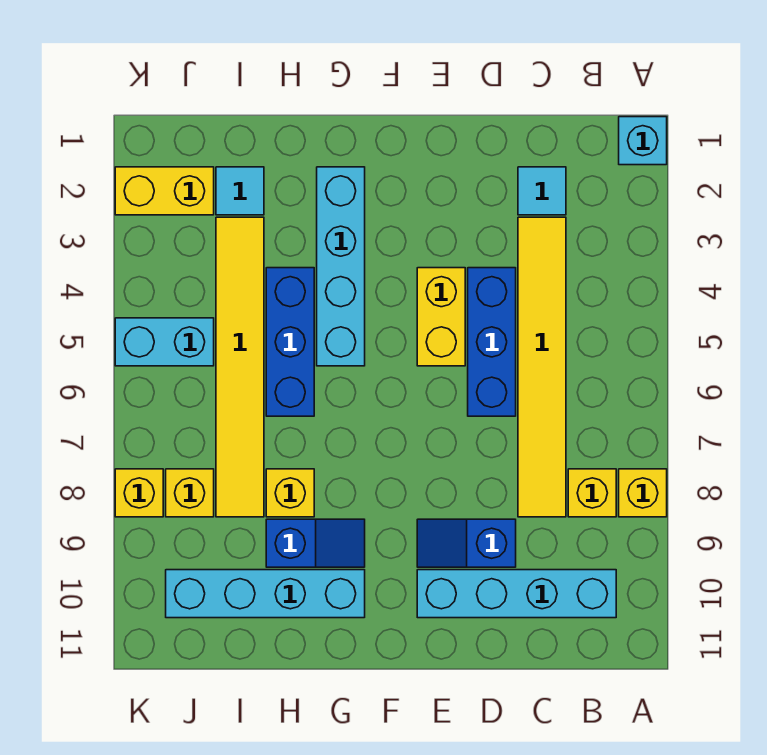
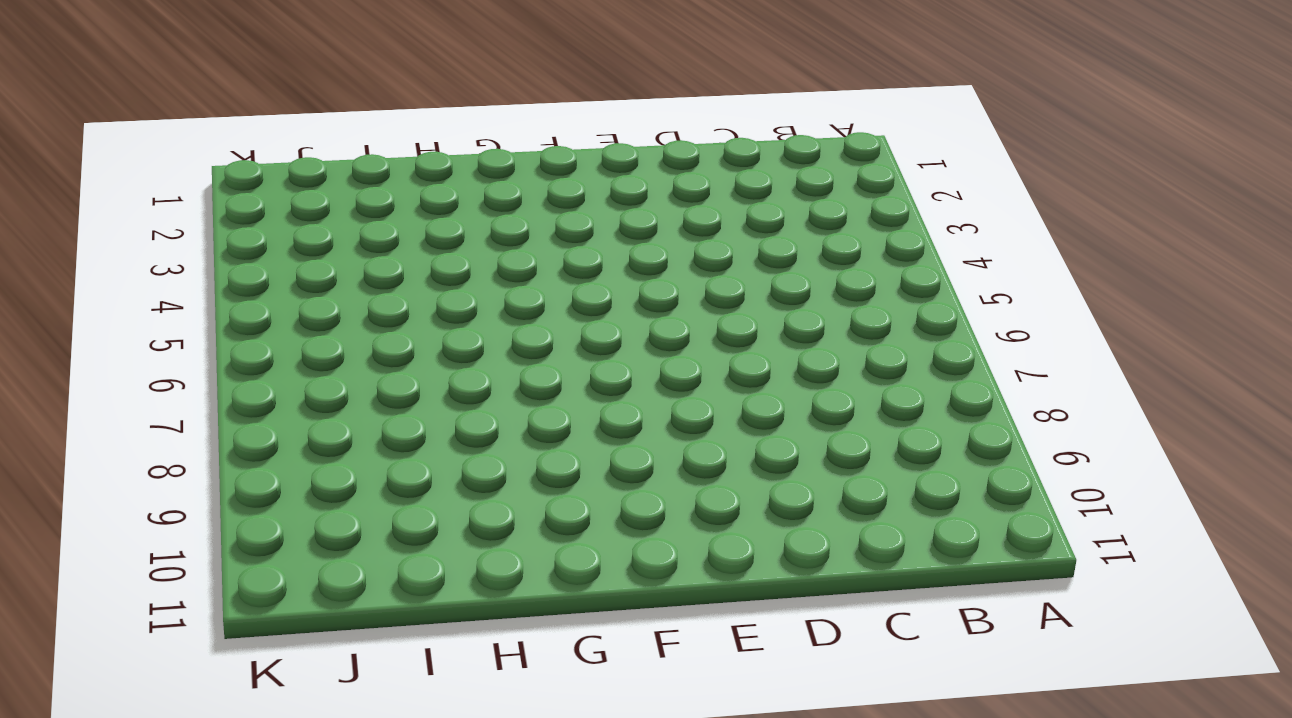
none -> cyan 1x1 brick [619,117,667,165]
none -> yellow 1x1 brick [619,469,667,517]
none -> yellow 1x1 brick [568,469,616,517]

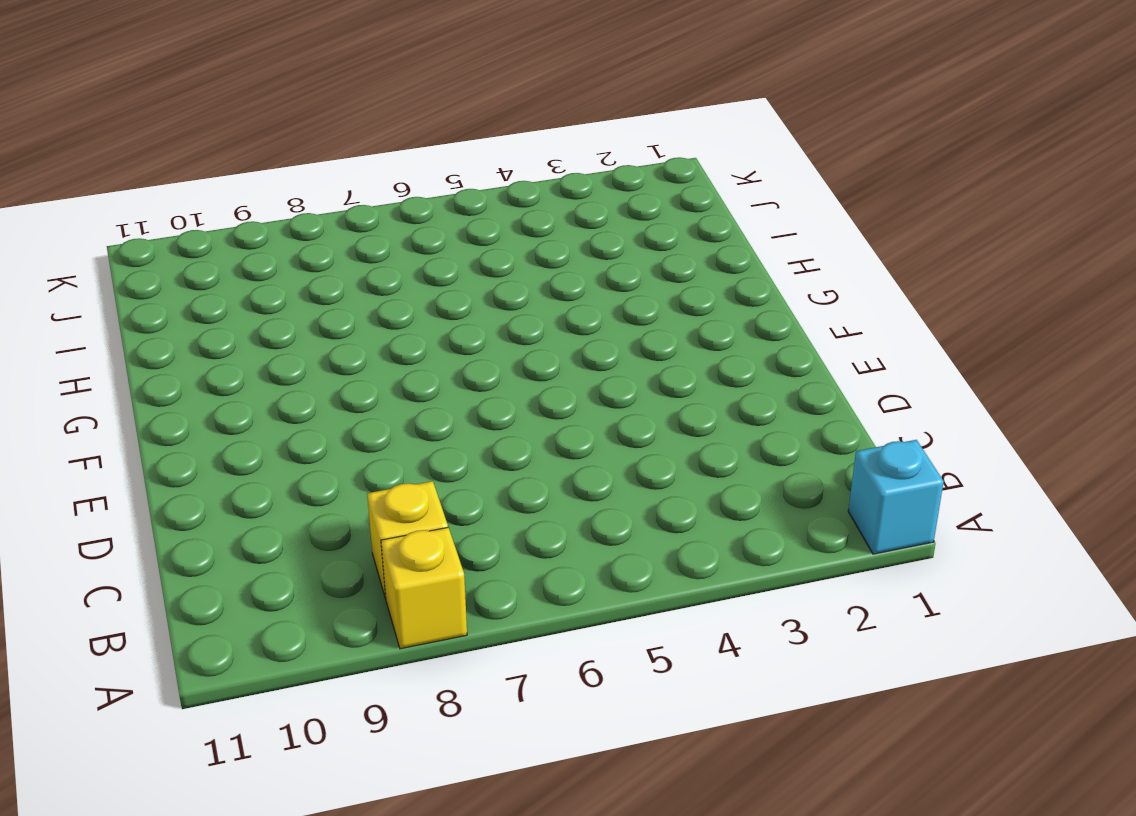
none -> cyan 1x4 brick [417,570,616,618]
none -> cyan 1x1 tile [518,167,566,215]
none -> yellow 1x6 tile [518,217,566,517]

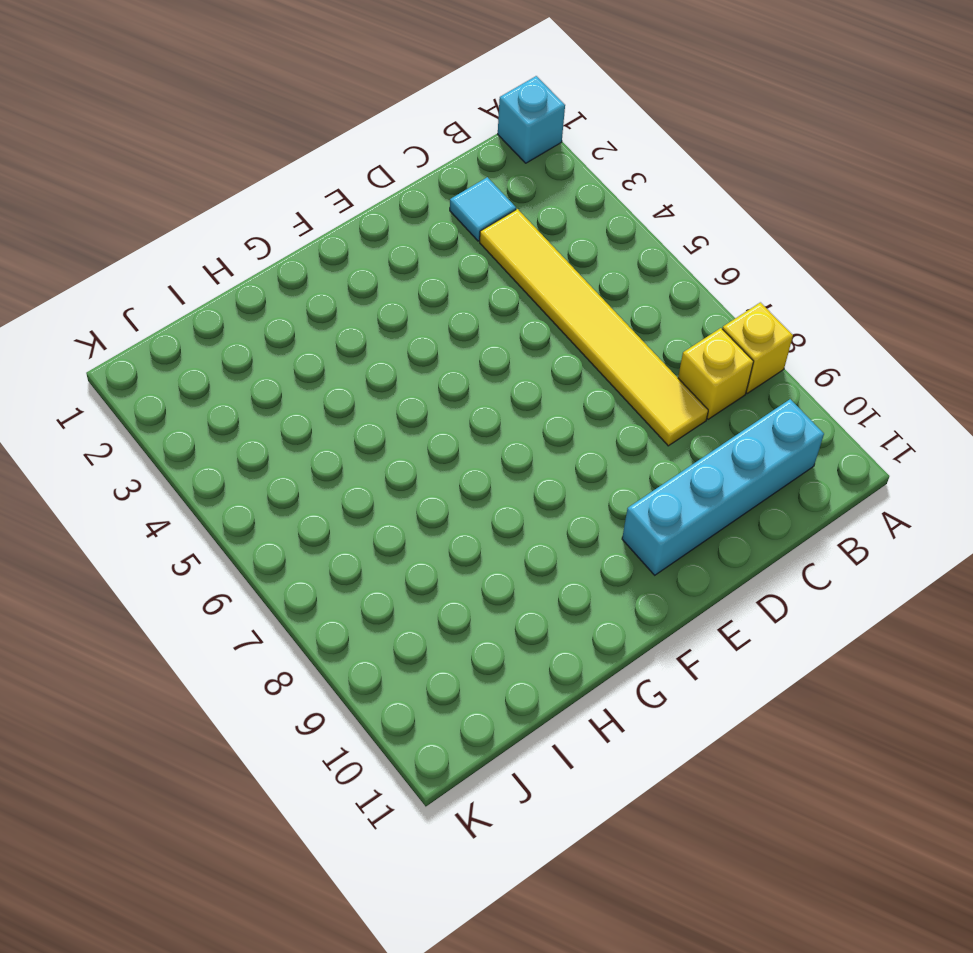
none -> blue 1x3 brick [468,268,516,416]
none -> blue 1x2 slope [417,519,516,567]
none -> yellow 1x2 brick [417,268,465,366]

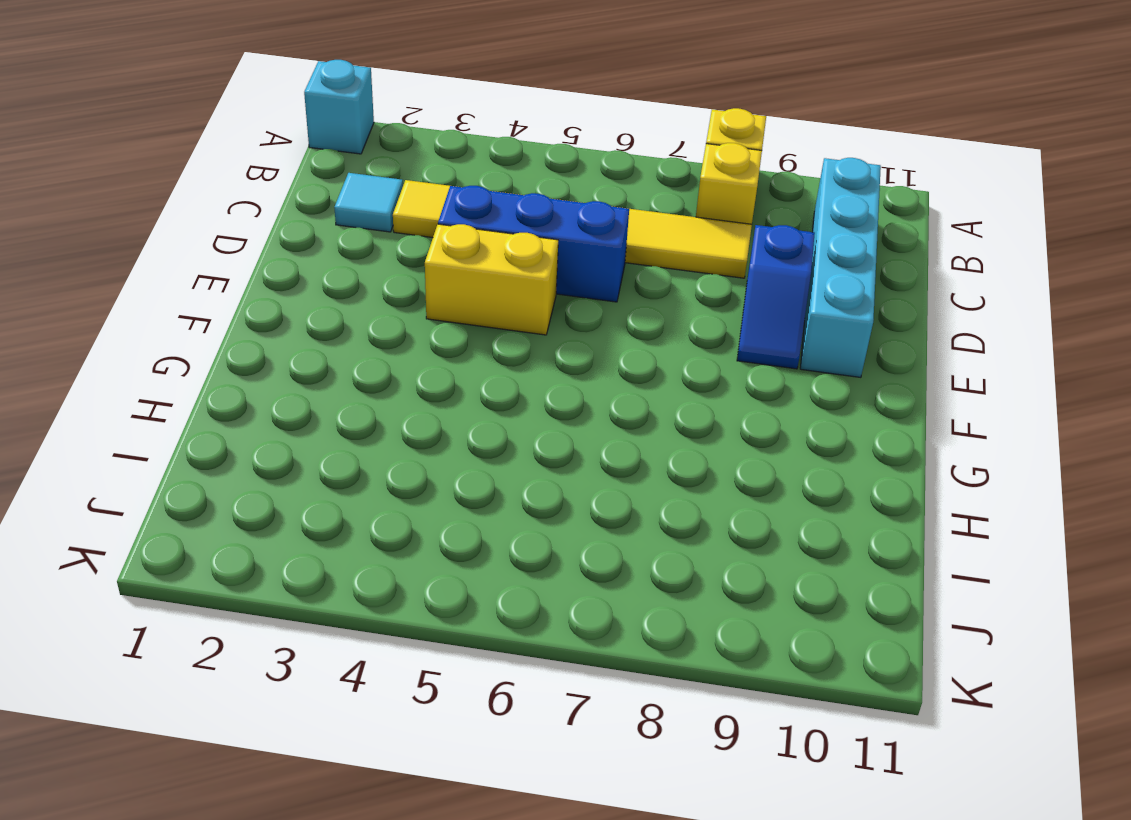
none -> cyan 1x4 brick [317,167,365,366]
none -> blue 1x2 slope [266,519,365,567]
none -> cyan 1x4 brick [166,570,365,618]

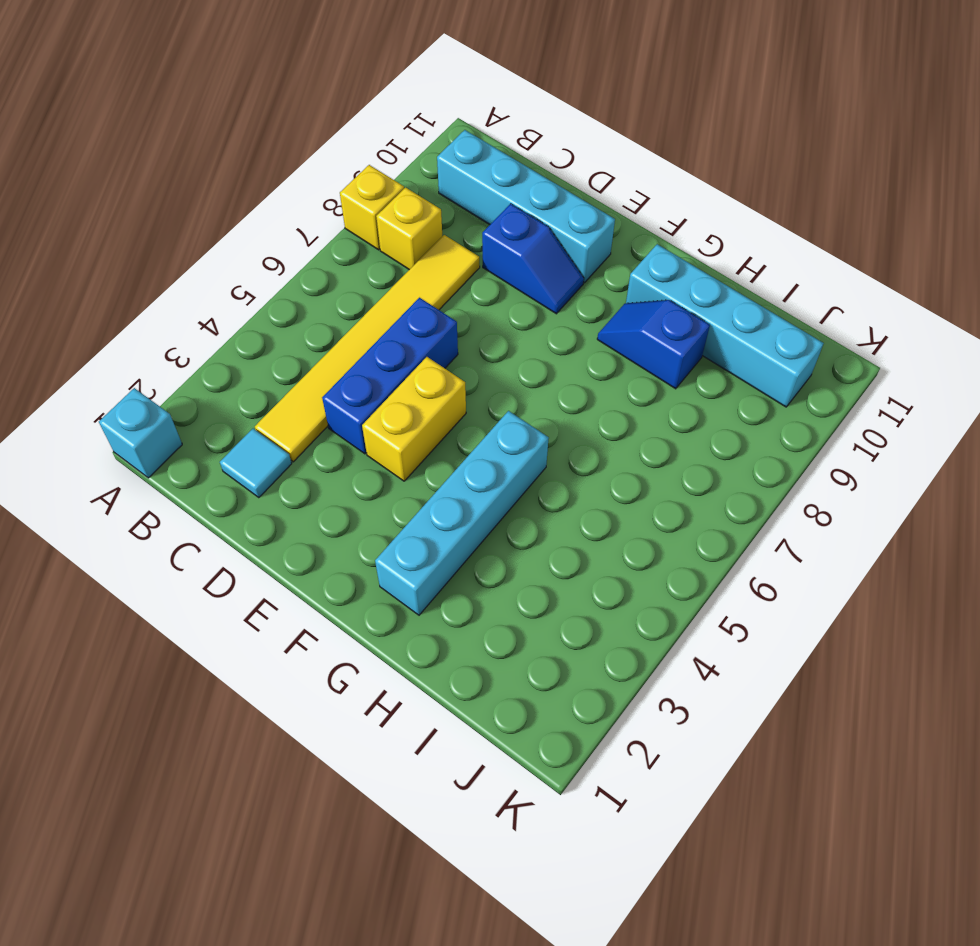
none -> blue 1x3 brick [266,268,314,416]
none -> yellow 1x1 brick [266,469,314,517]
none -> cyan 1x1 tile [216,167,264,215]

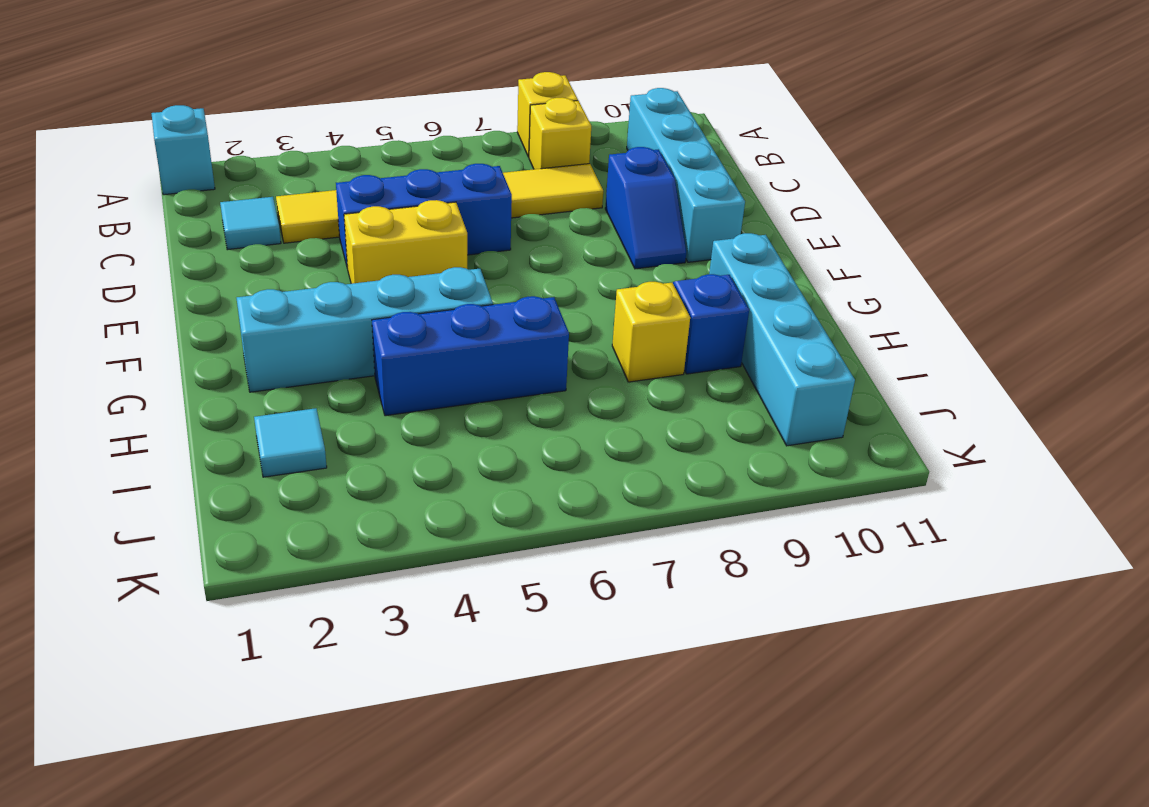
none -> yellow 1x6 tile [216,217,264,517]
none -> yellow 1x2 brick [115,167,214,215]
none -> cyan 1x2 brick [115,318,214,366]

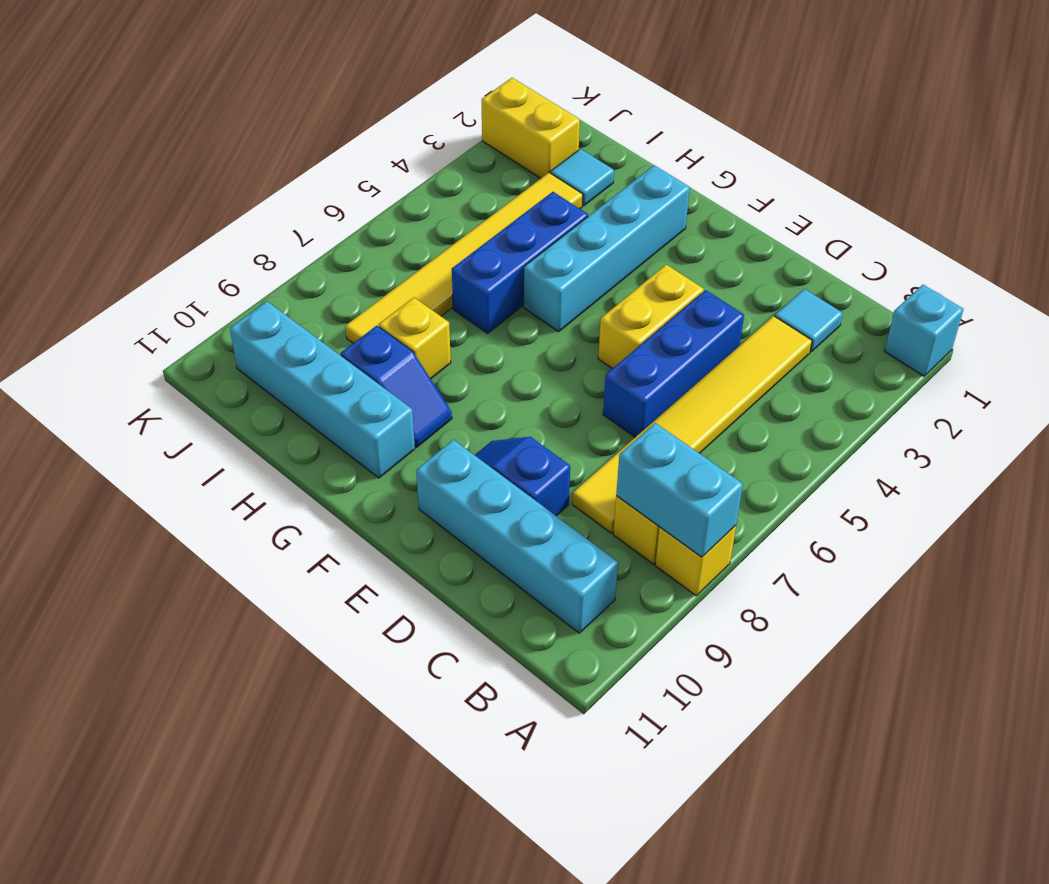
cyan 1x2 brick [616,423,743,557] -> cyan 1x2 brick moved to [115,318,214,366]
none -> yellow 1x1 brick [166,469,214,517]
none -> yellow 1x1 brick [115,469,163,517]

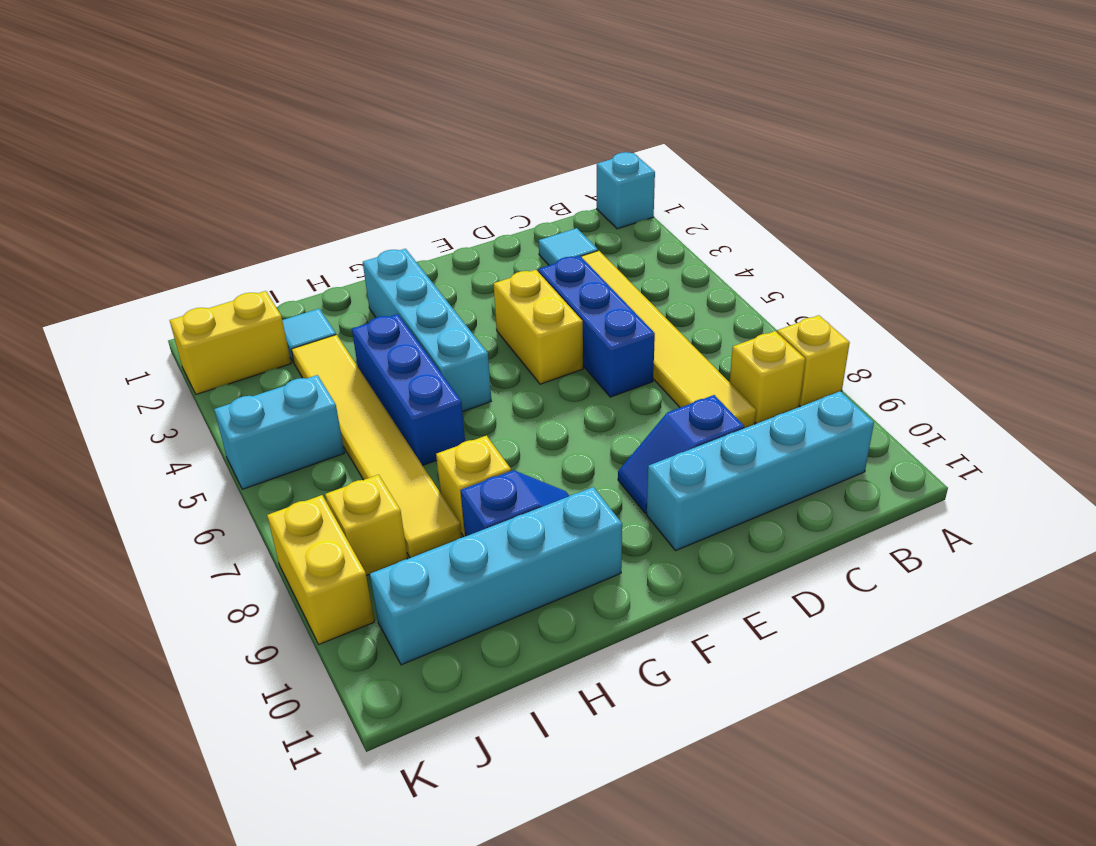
yellow 1x2 brick [267,495,374,644] -> yellow 1x1 brick [115,469,163,517]

